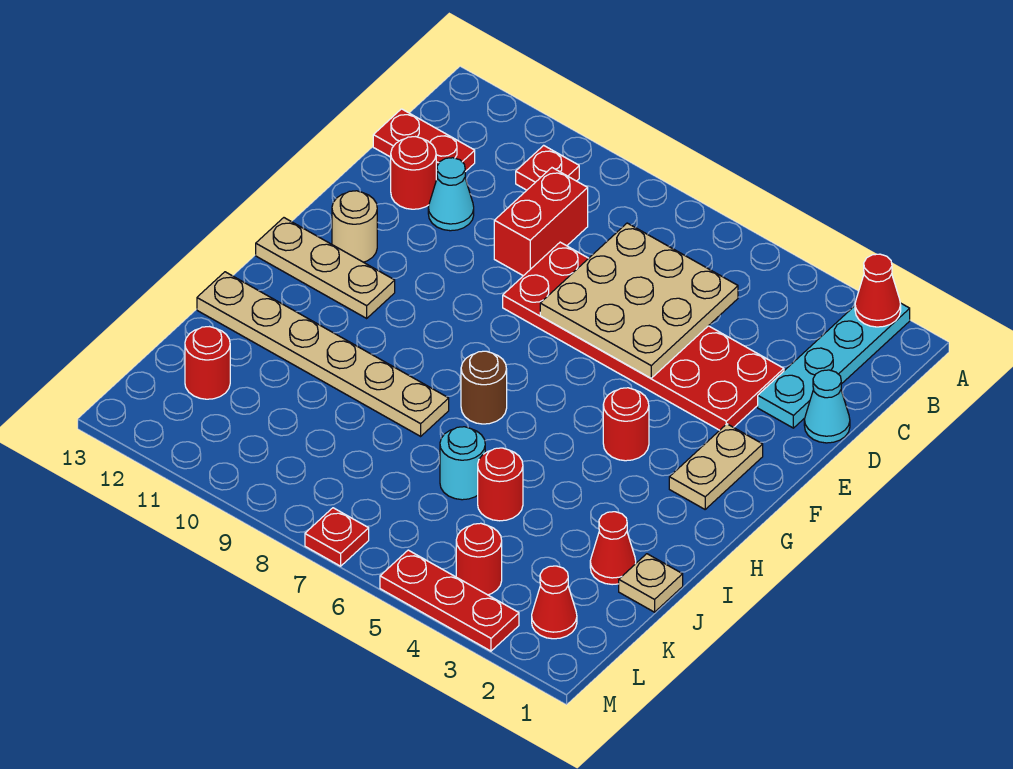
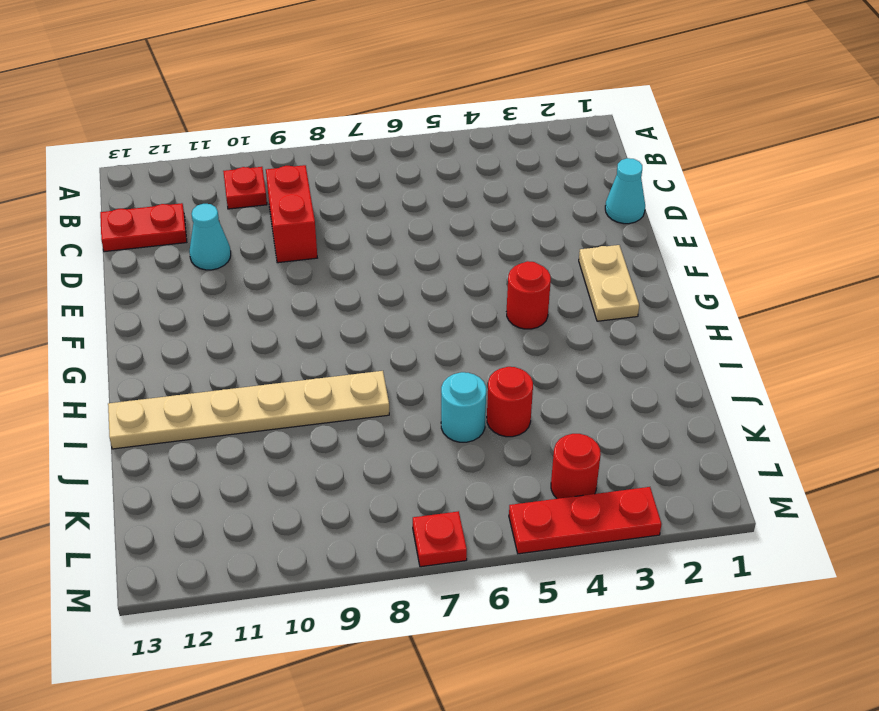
none -> cyan 1x4 plate [758,303,910,428]
none -> red 2x6 plate [503,242,784,430]
none -> red 1x1 round brick [391,137,436,209]

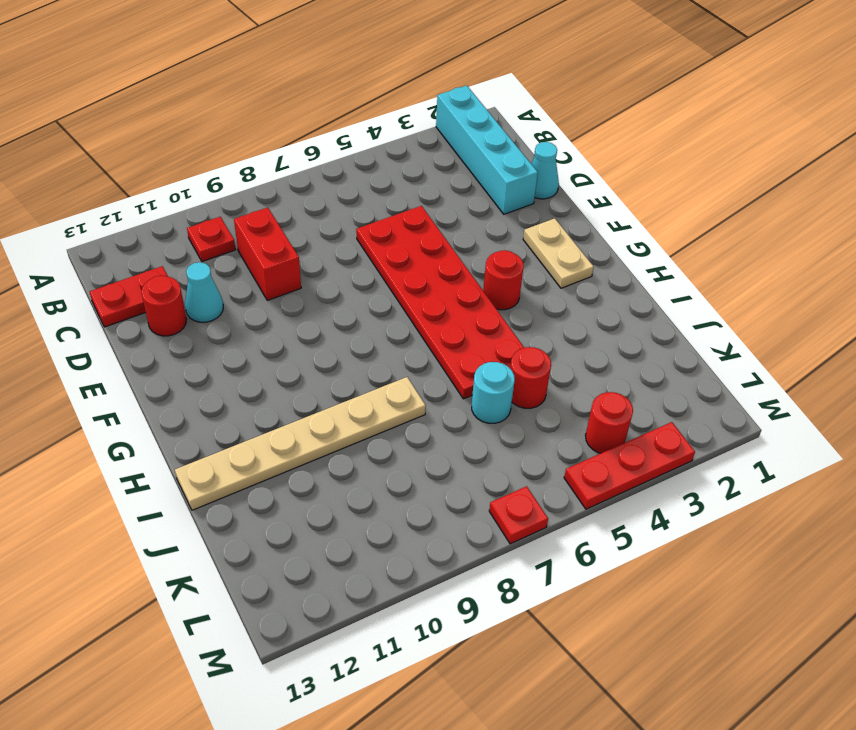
cyan 1x4 brick [436,85,538,214] -> cyan 1x4 plate [758,303,910,428]
red 2x6 plate [356,206,524,399] -> red 2x6 plate turned to [503,242,784,430]
none -> tan 1x1 round brick [332,191,377,262]
none -> tan 1x3 plate [256,218,395,318]
none -> brown 1x1 round brick [461,351,507,424]

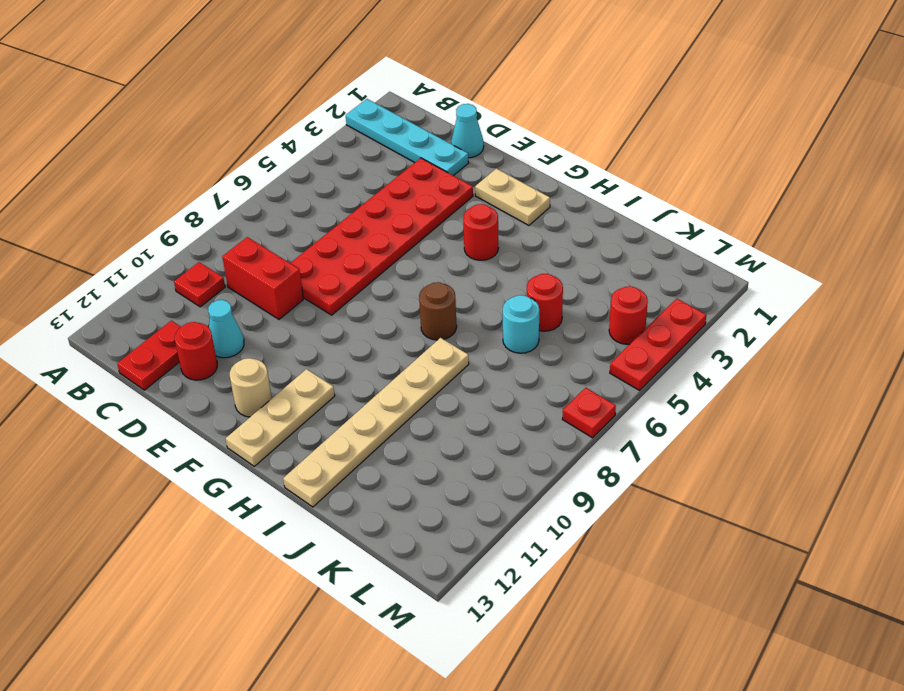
none -> tan 1x1 plate [619,554,683,612]
none -> red 1x1 cone [590,512,636,585]
none -> red 1x1 round brick [185,327,230,399]

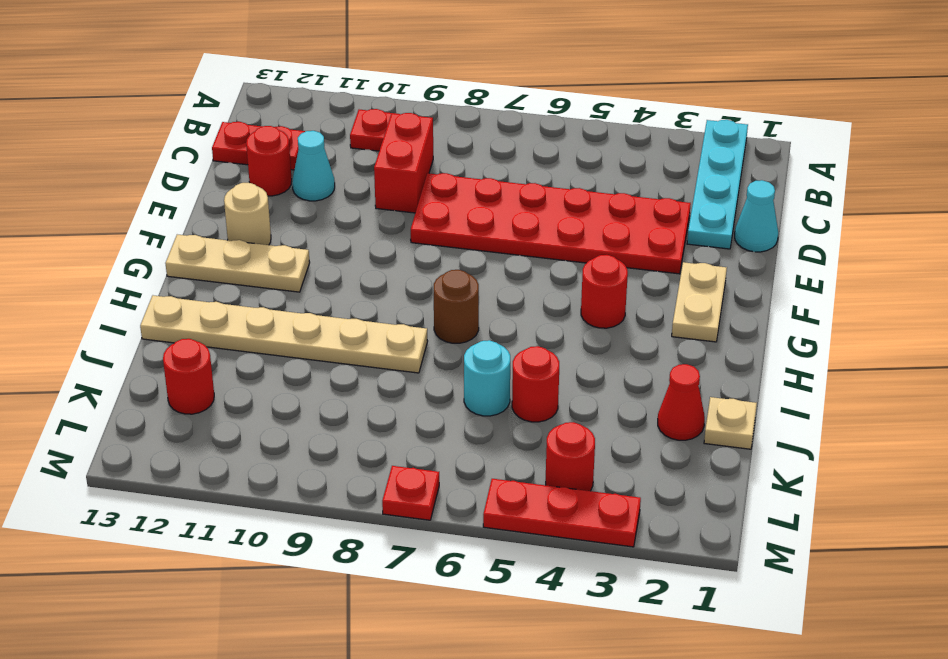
none -> red 1x1 cone [532,566,577,639]
none -> red 1x1 cone [855,254,901,327]
none -> tan 3x3 plate [540,223,738,378]

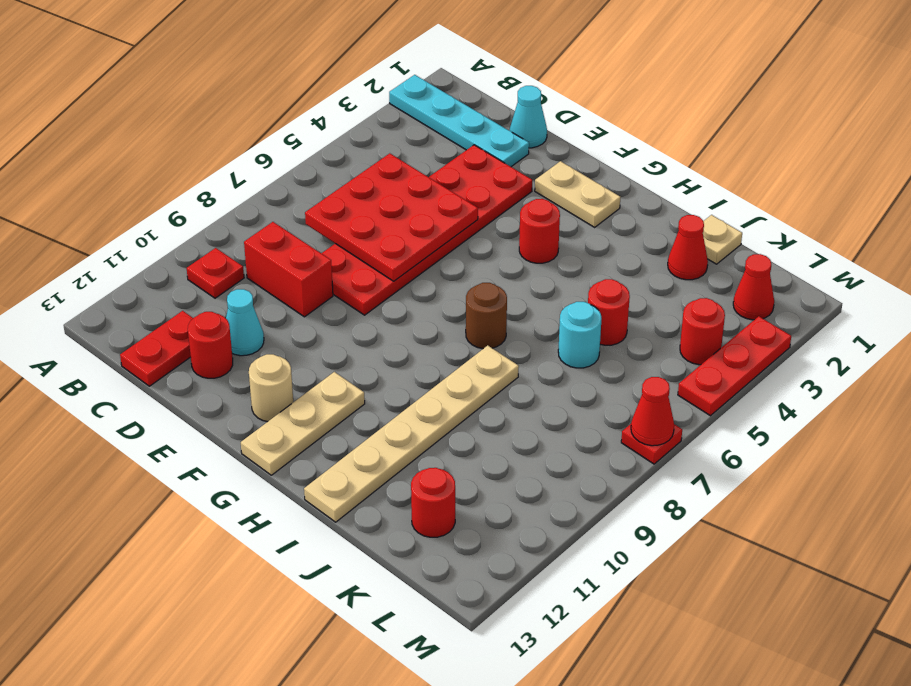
red 3x3 plate [305,153,478,281] -> tan 3x3 plate [540,223,738,378]
red 1x1 cone [631,377,674,446] -> red 1x1 cone moved to [855,254,901,327]

